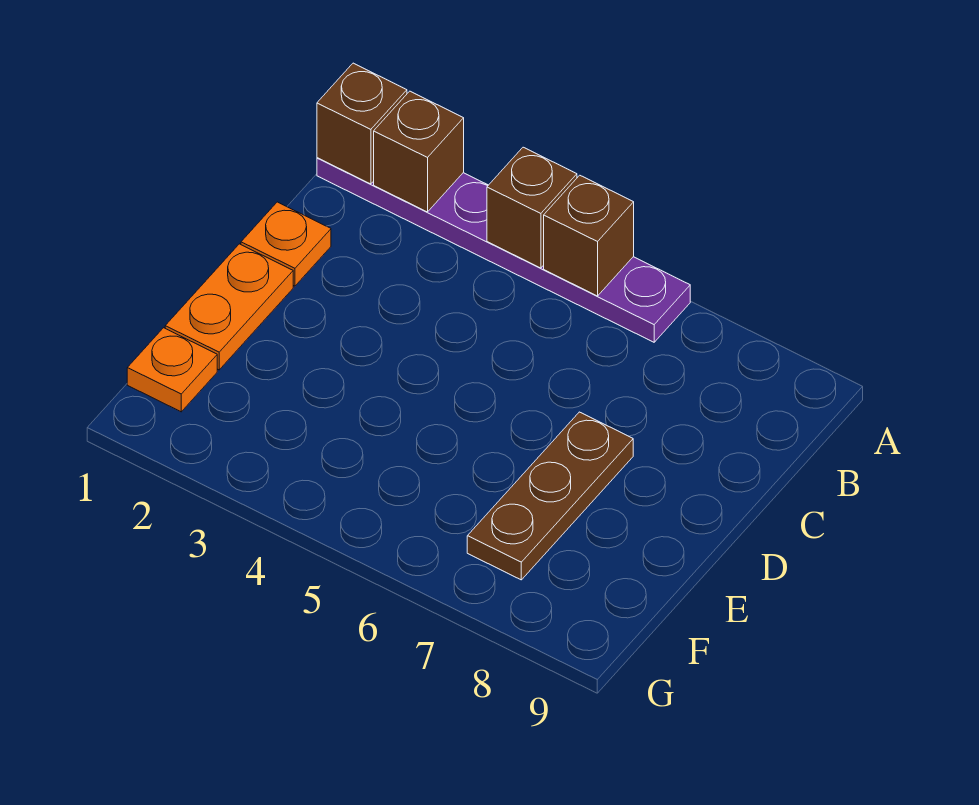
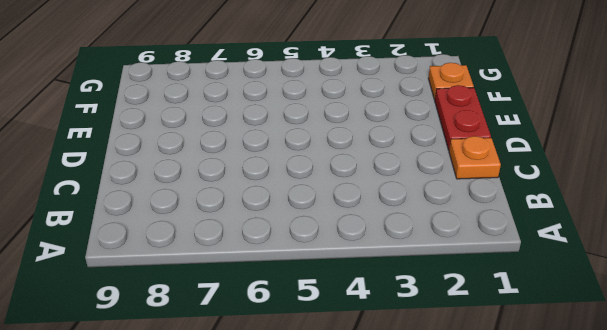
red 1x2 plate [435,85,491,150] -> orange 1x2 plate [165,244,293,370]
none -> purple 1x6 plate [317,158,690,342]
none -> brown 1x3 plate [467,412,633,580]

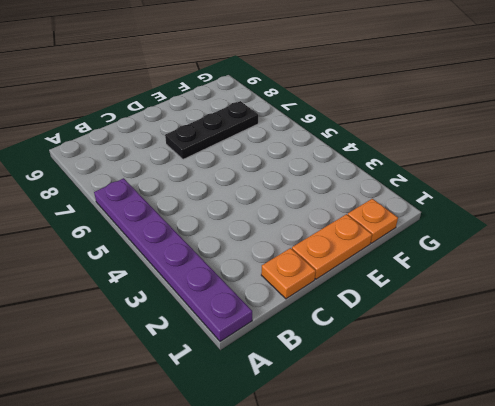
black 1x3 plate [165,101,258,159] -> brown 1x3 plate [467,412,633,580]
none -> brown 1x1 brick [317,63,407,184]
none -> brown 1x1 brick [374,91,464,212]

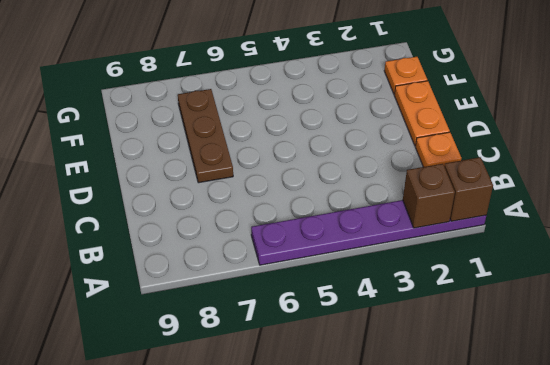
none -> brown 1x1 brick [487,147,577,268]
none -> brown 1x1 brick [544,175,634,296]

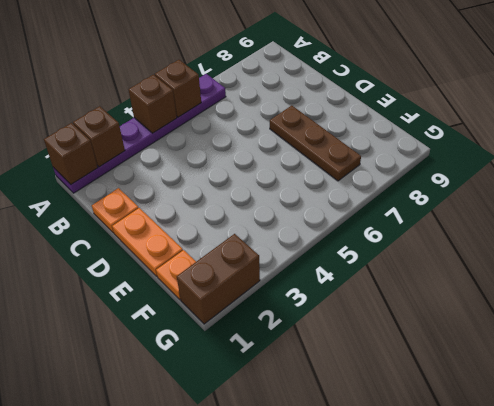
brown 1x2 brick [177,234,260,324] -> none

